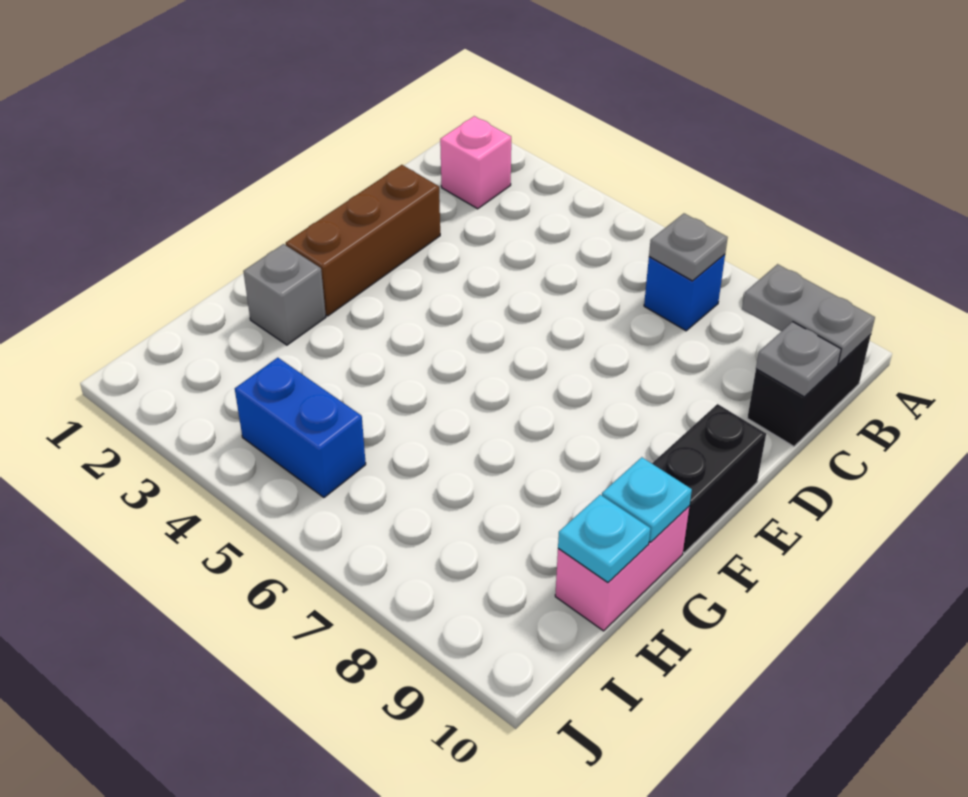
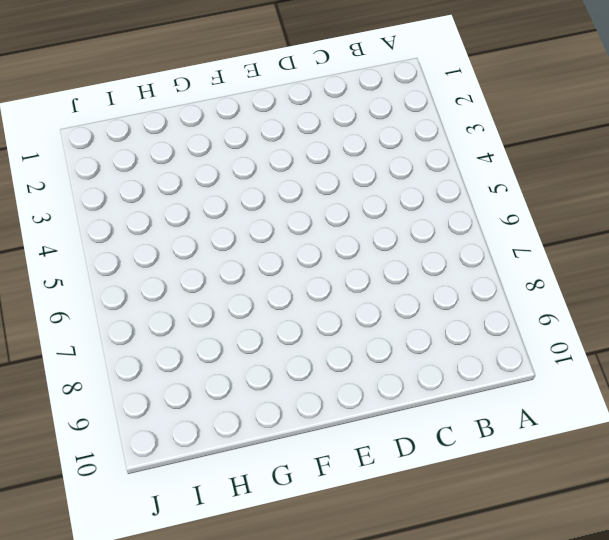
none -> pink 1x1 brick [440,116,511,209]
none -> blue 1x1 brick [644,254,725,331]
none -> black 1x2 brick [747,335,871,446]

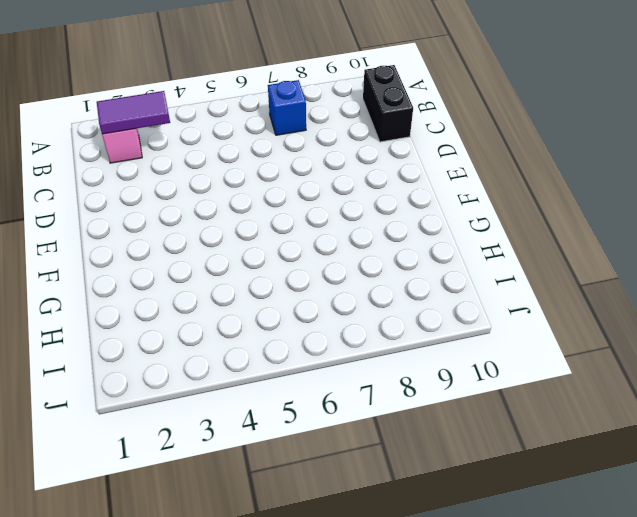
purple 1x2 tile [97,91,170,134] -> none
none -> brown 1x3 brick [286,165,440,316]
none -> black 1x2 brick [652,404,766,552]
none -> grey 1x1 brick [243,244,326,345]

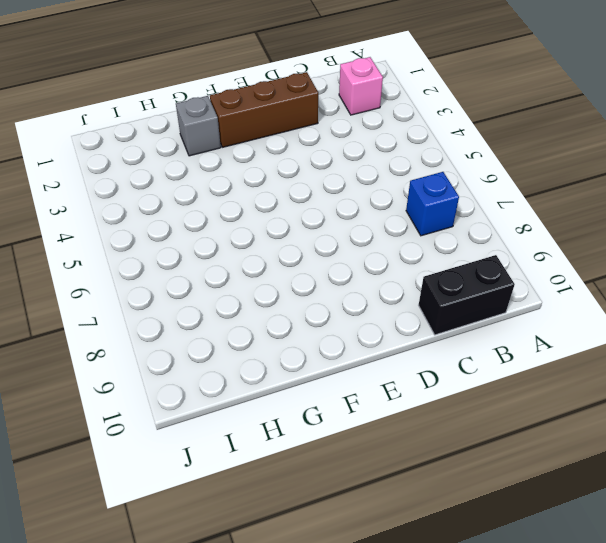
none -> black 1x2 brick [652,404,766,552]
none -> pink 1x2 brick [555,507,689,631]
none -> blue 1x2 brick [235,358,366,497]

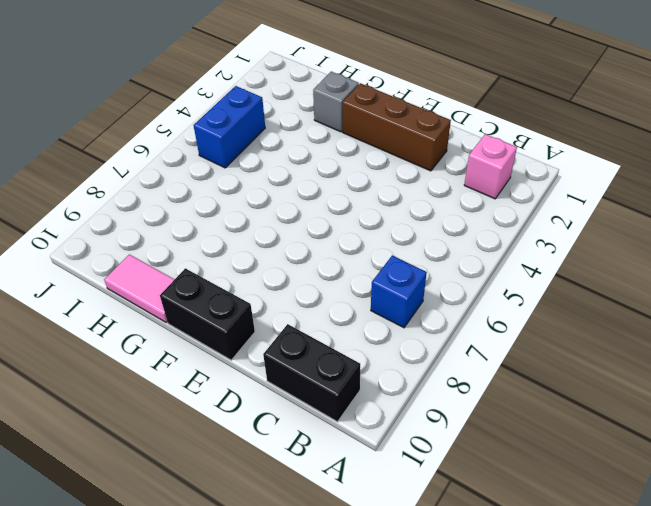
pink 1x2 tile [104,254,175,322] -> pink 1x2 brick [555,507,689,631]
none -> grey 1x1 plate [649,213,728,281]
none -> grey 1x2 plate [742,264,875,364]
none -> grey 1x1 plate [756,322,841,397]

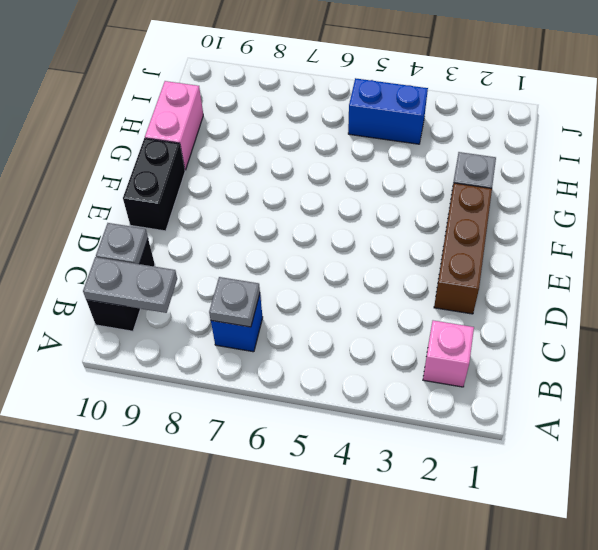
none -> cyan 1x1 plate [602,457,692,542]
none -> cyan 1x1 plate [558,495,650,582]

